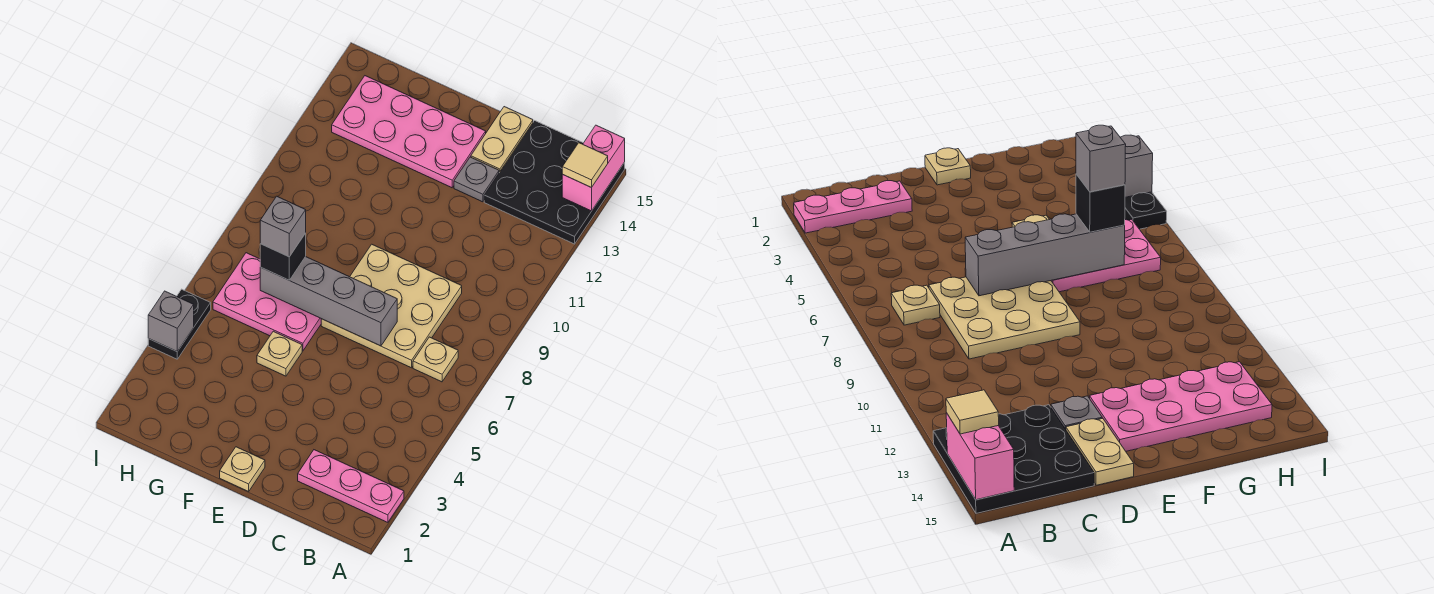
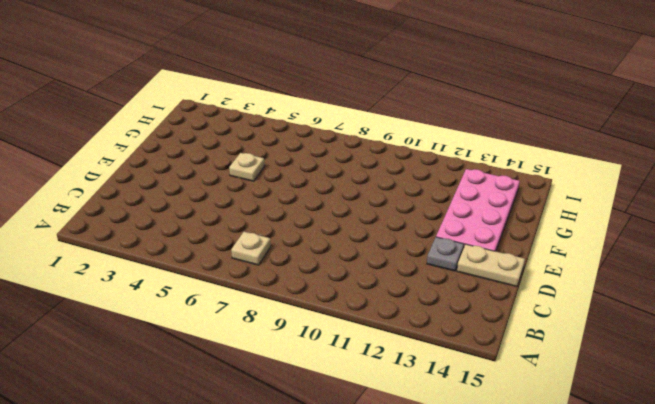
none -> pink 1x3 plate [298,450,404,522]
none -> black 3x3 plate [484,121,625,244]
none -> tan 3x3 plate [321,244,462,368]

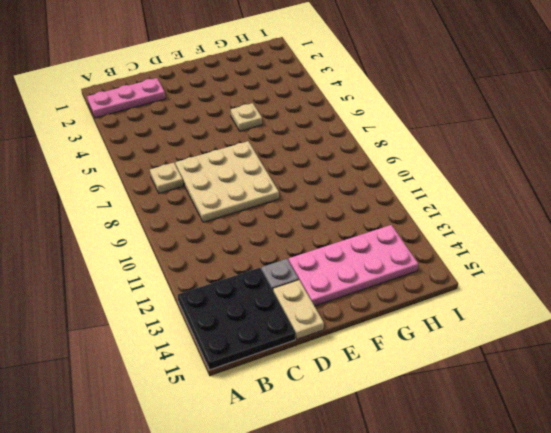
none -> tan 1x1 plate [220,447,265,491]
none -> pink 2x3 plate [213,253,321,351]
none -> black 1x2 plate [148,289,211,359]

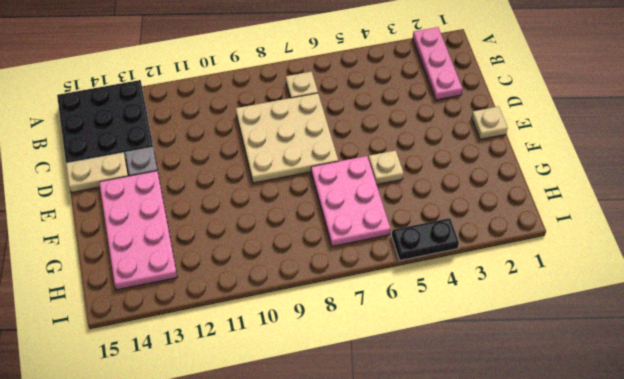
none -> pink 1x2 brick [562,125,625,211]
none -> grey 1x4 brick [260,257,397,346]
none -> grey 1x1 brick [148,291,194,351]

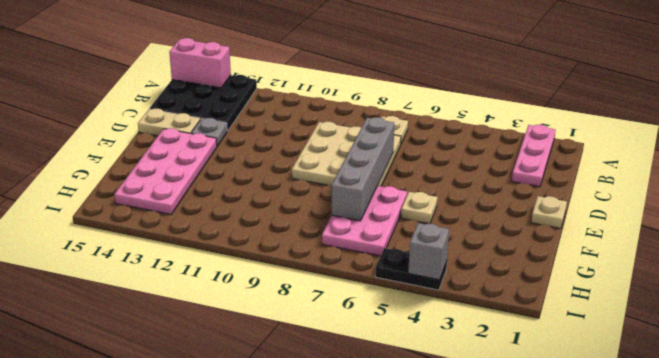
none -> tan 1x1 tile [562,143,608,188]
none -> black 1x1 brick [260,233,306,280]
none -> grey 1x1 brick [260,196,306,257]

